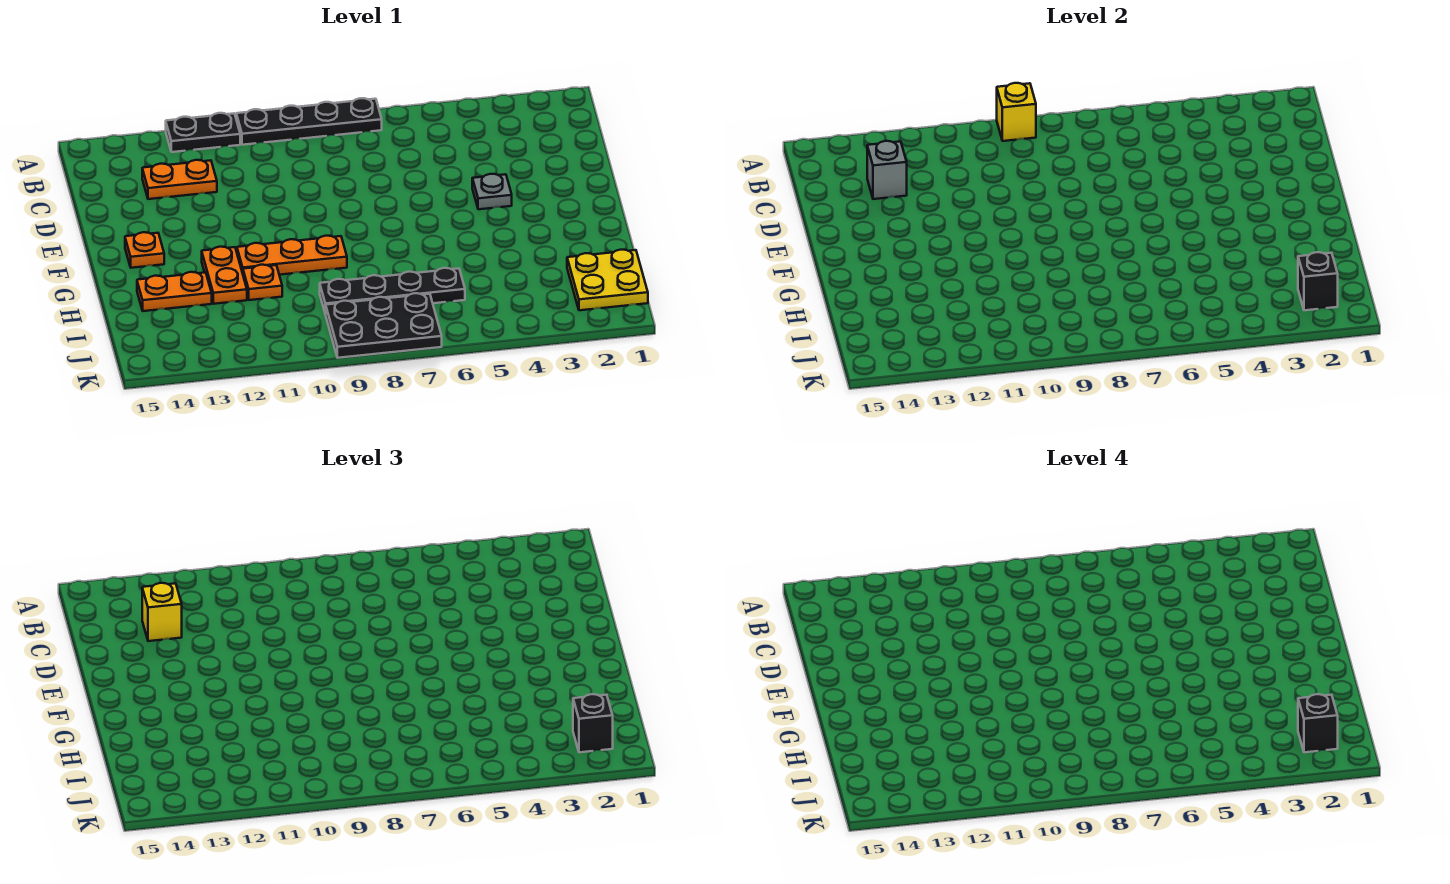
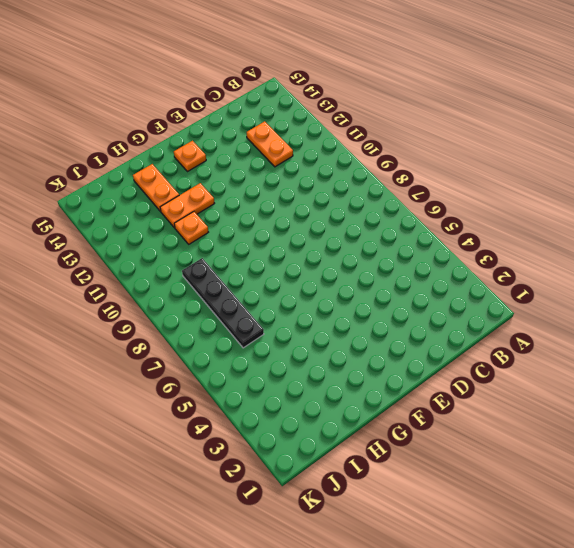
none -> black 1x4 plate [236,98,382,145]
none -> black 1x2 plate [166,113,240,152]
none -> grey 1x1 plate [472,174,512,209]

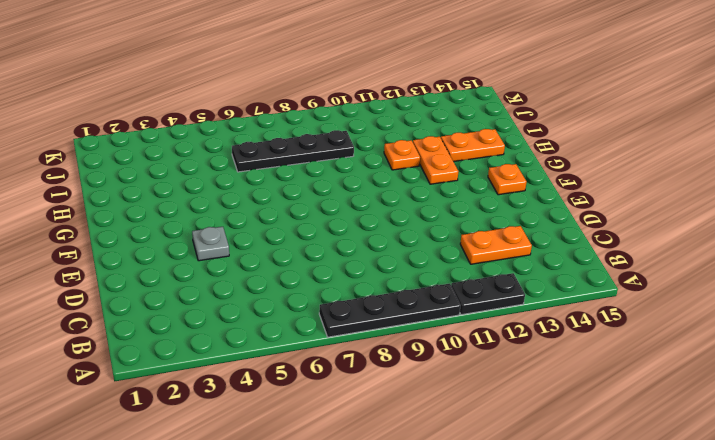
none -> orange 1x3 plate [237,236,347,275]
none -> yellow 2x2 plate [567,250,648,310]
none -> black 2x3 plate [326,293,442,358]

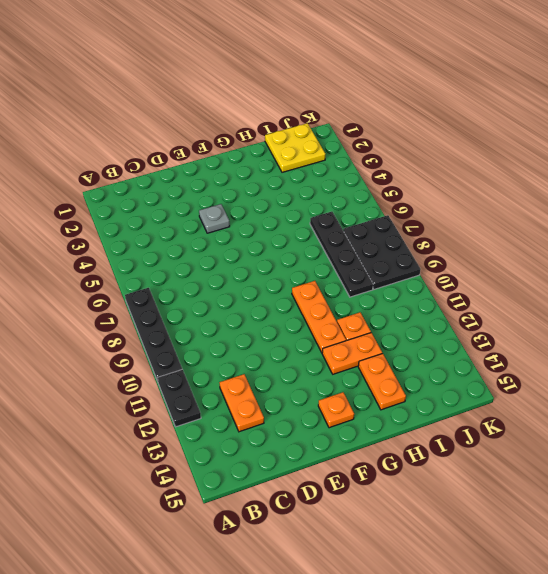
none -> yellow 1x1 brick [997,83,1036,141]
none -> grey 1x1 brick [867,141,907,199]
none -> black 1x1 brick [1298,252,1338,310]

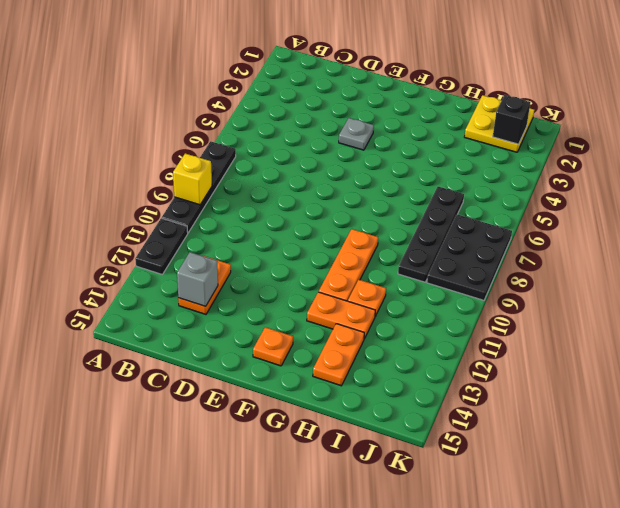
none -> yellow 1x1 brick [142,583,182,641]
none -> black 1x1 brick [573,694,613,752]
none -> black 1x1 brick [1298,694,1338,752]

